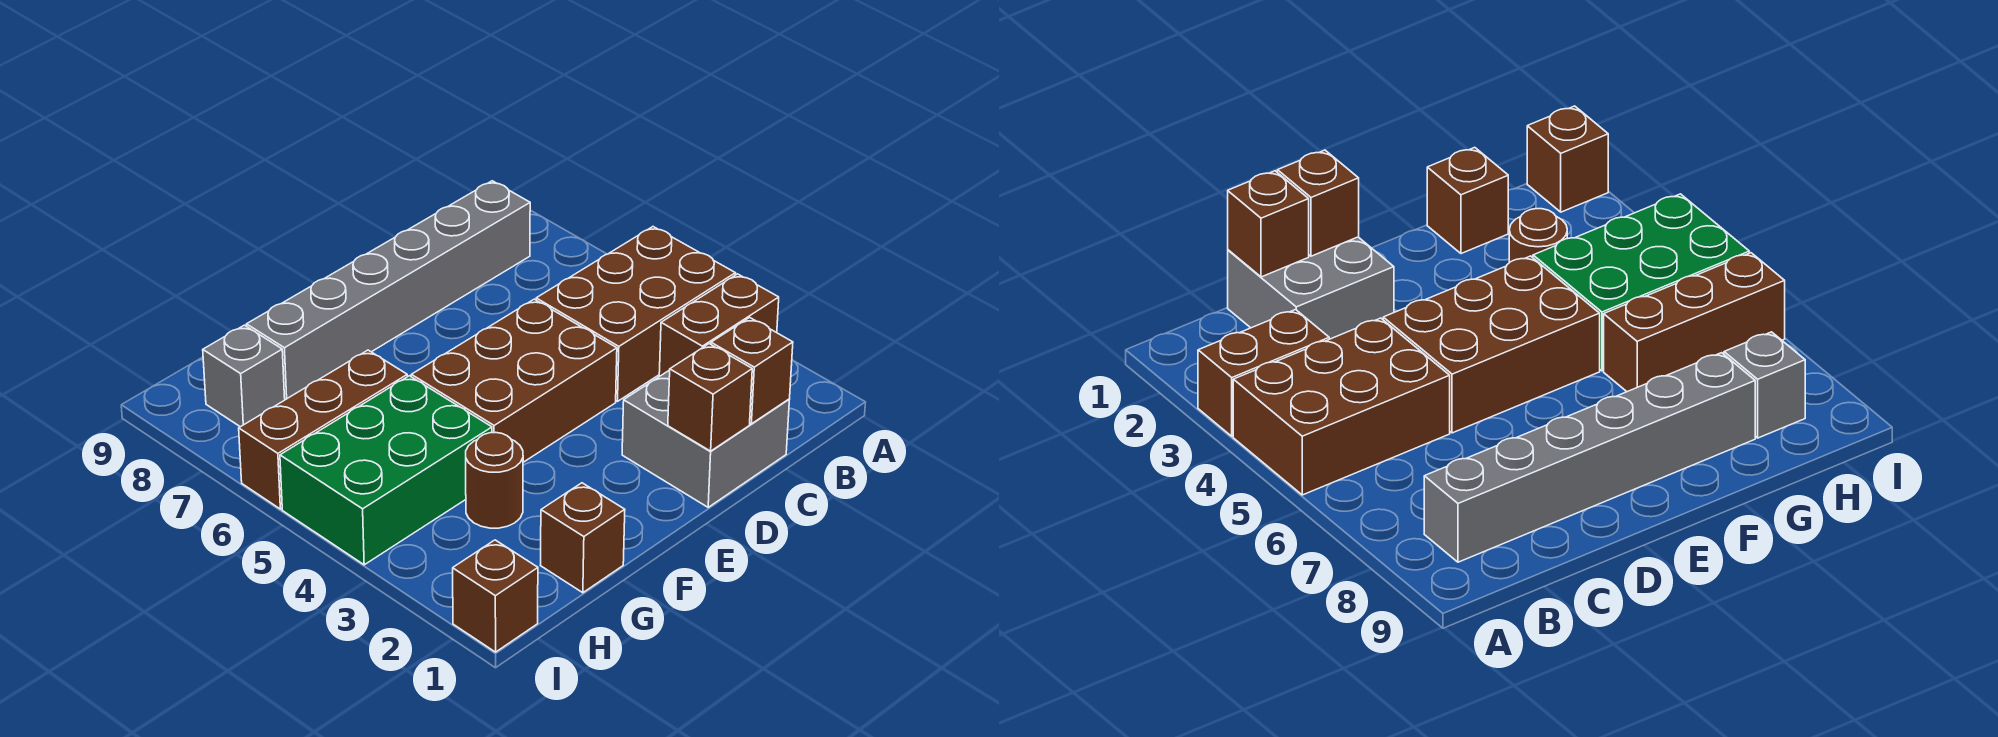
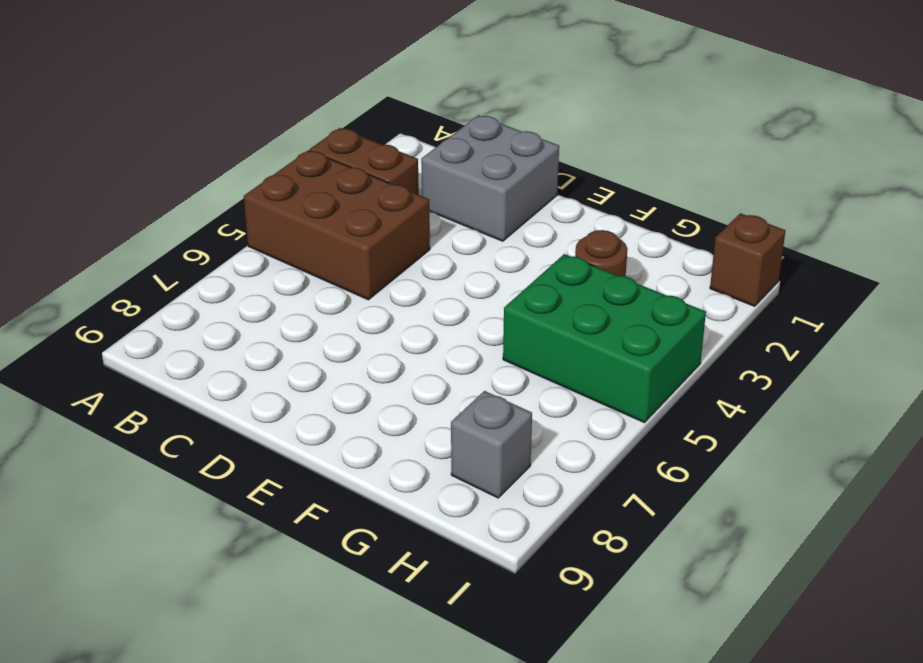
none -> grey 1x6 brick [247,181,530,400]
none -> brown 2x3 brick [411,299,617,462]
none -> brown 1x1 brick [540,483,625,593]

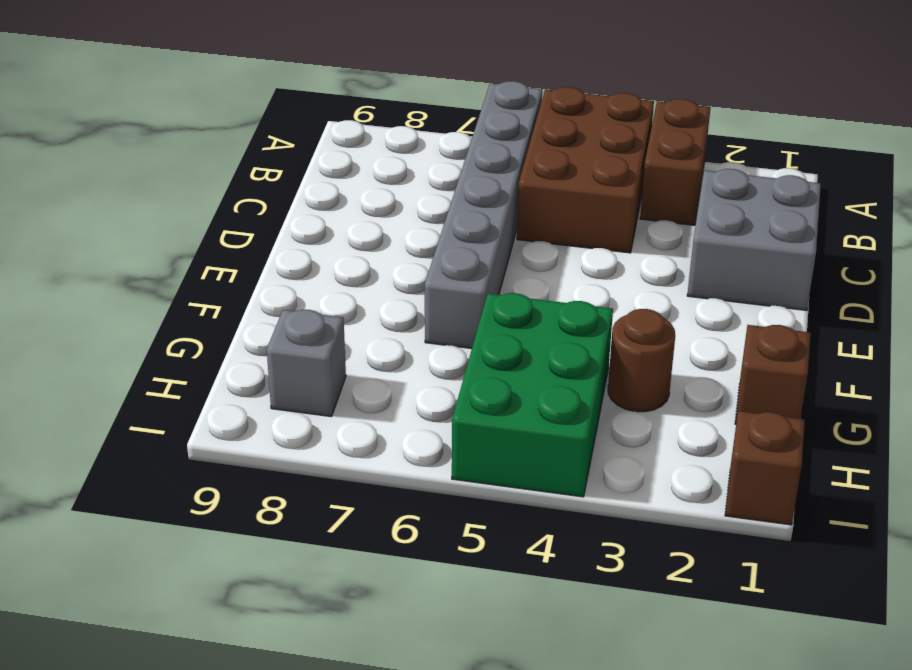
grey 1x6 brick [425,81,542,349] -> grey 1x6 brick moved to [247,181,530,400]
none -> brown 2x3 brick [411,299,617,462]
none -> brown 1x3 brick [239,350,407,509]
none -> brown 1x1 brick [711,317,793,424]

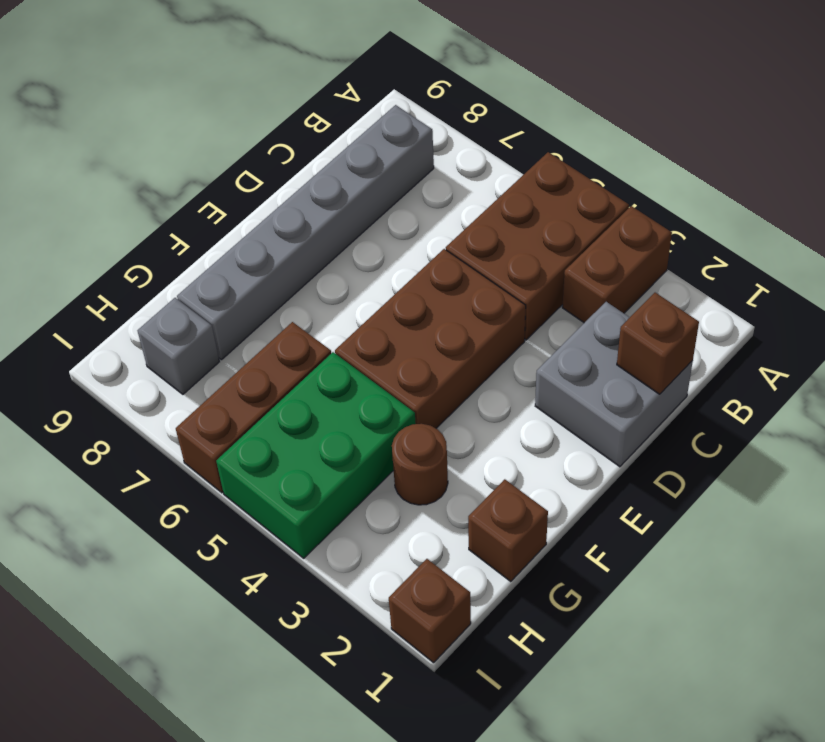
none -> brown 1x1 brick [668,344,752,451]

